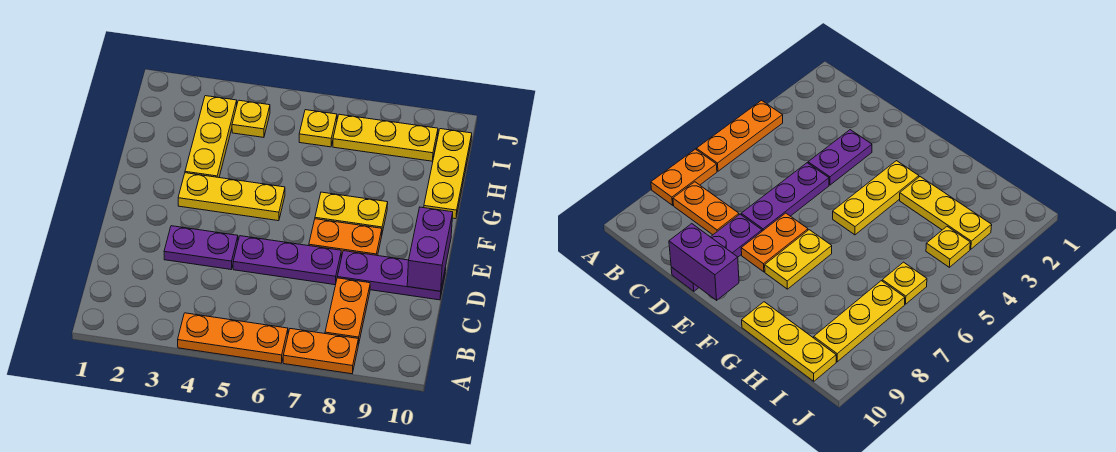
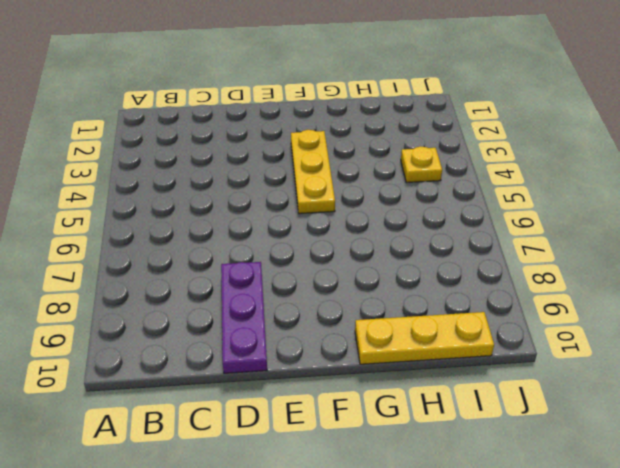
none -> orange 1x3 plate [178,313,288,363]
none -> orange 1x2 plate [283,329,358,374]
none -> orange 1x2 plate [325,278,370,345]

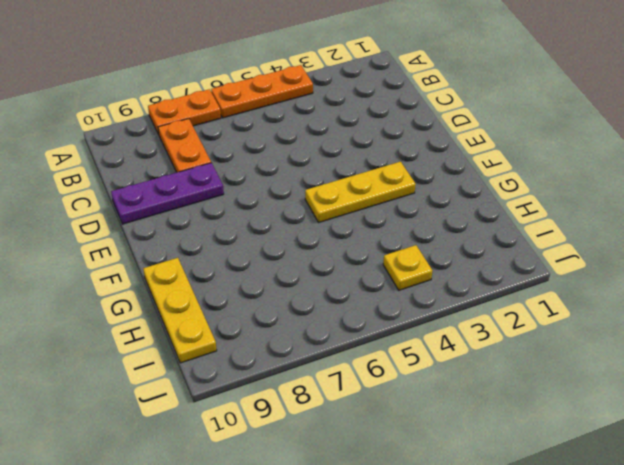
none -> purple 1x2 plate [164,226,238,269]
none -> purple 1x3 plate [233,236,341,285]
none -> orange 1x2 plate [309,219,382,257]

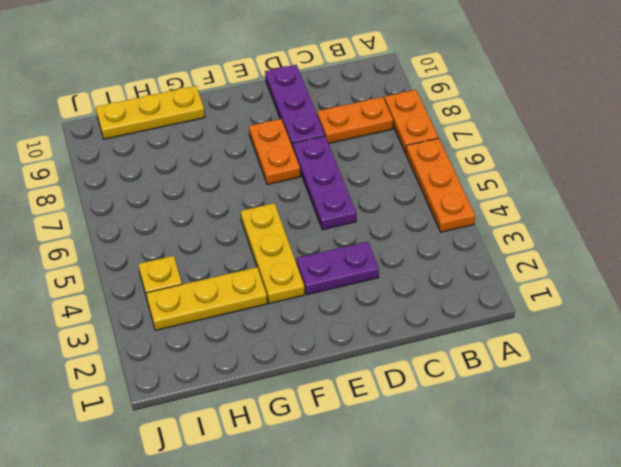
purple 1x2 plate [296,242,379,295] -> purple 1x2 plate turned to [164,226,238,269]
none -> yellow 1x2 plate [315,192,388,233]
none -> yellow 1x1 plate [299,110,337,147]
none -> yellow 1x3 plate [333,114,438,161]

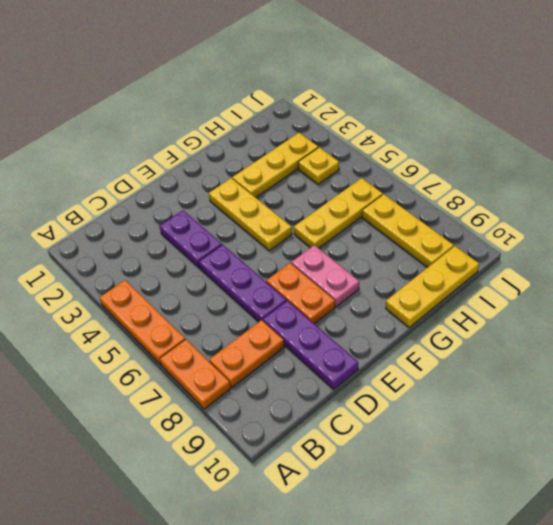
pink 1x2 plate [291,245,359,307] -> yellow 1x2 plate [315,192,388,233]
yellow 1x3 plate [294,178,383,248] -> yellow 1x1 plate [299,110,337,147]
none -> purple 1x2 brick [407,207,453,291]

